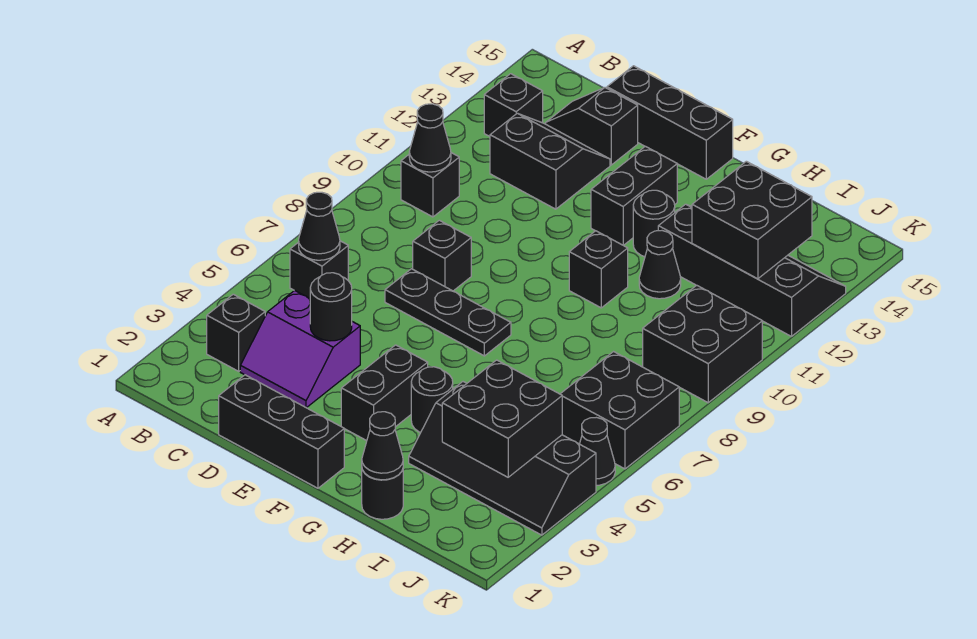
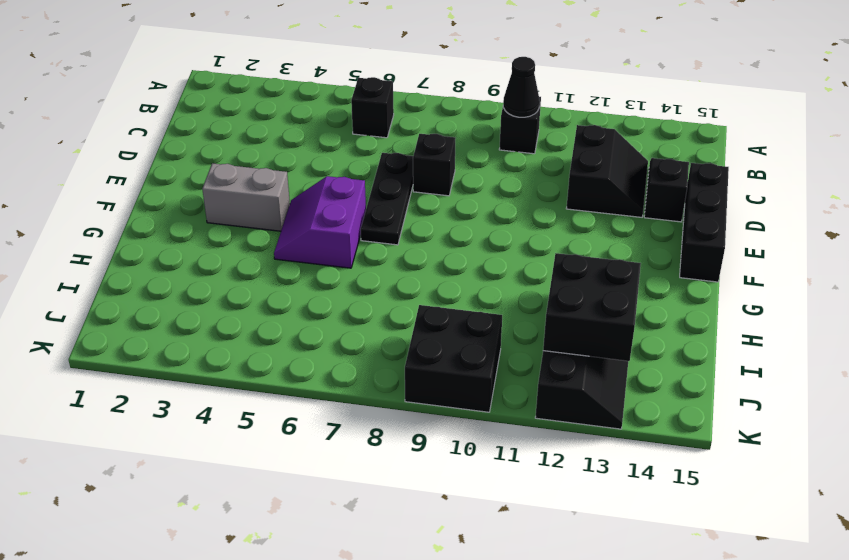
grey 1x2 brick [202,163,290,231] -> black 1x2 brick [341,345,428,441]
purple 2x2 slope [274,176,366,268] -> purple 2x2 slope moved to [240,290,360,408]
none -> black 1x1 brick [207,294,266,371]
none -> black 1x1 brick [484,74,543,137]
none -> black 1x3 brick [219,375,344,488]

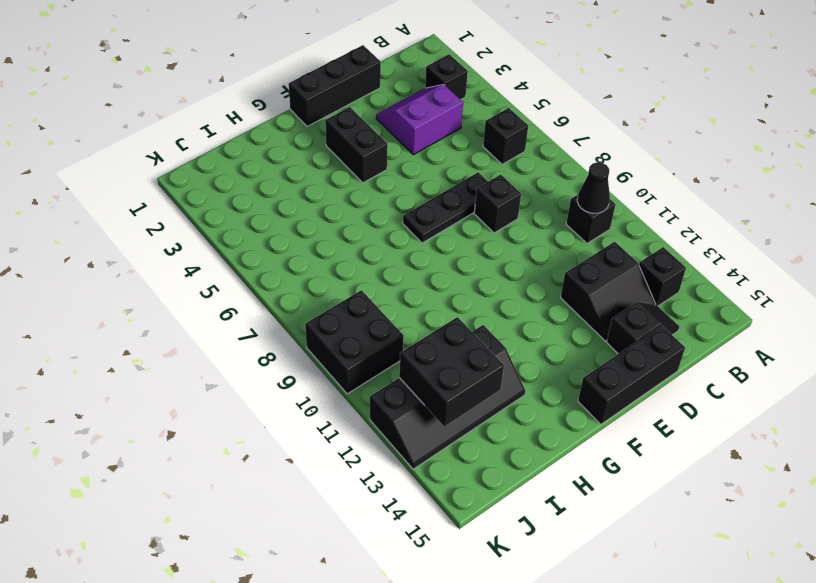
none -> black 1x2 brick [591,146,677,245]
none -> black 1x1 round brick [411,367,453,432]
none -> black 1x1 brick [569,231,628,308]

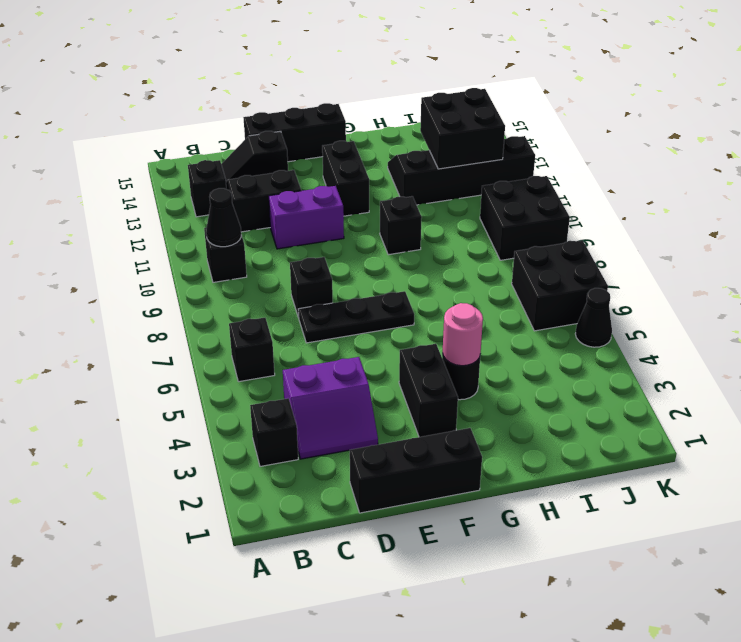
purple 1x2 brick [269,186,344,249] -> none
pink 1x1 round brick [443,303,483,366] -> none
none -> black 1x1 round brick [633,190,675,257]
none -> black 1x1 round brick [362,469,403,519]
none -> black 2x4 slope [409,382,596,535]

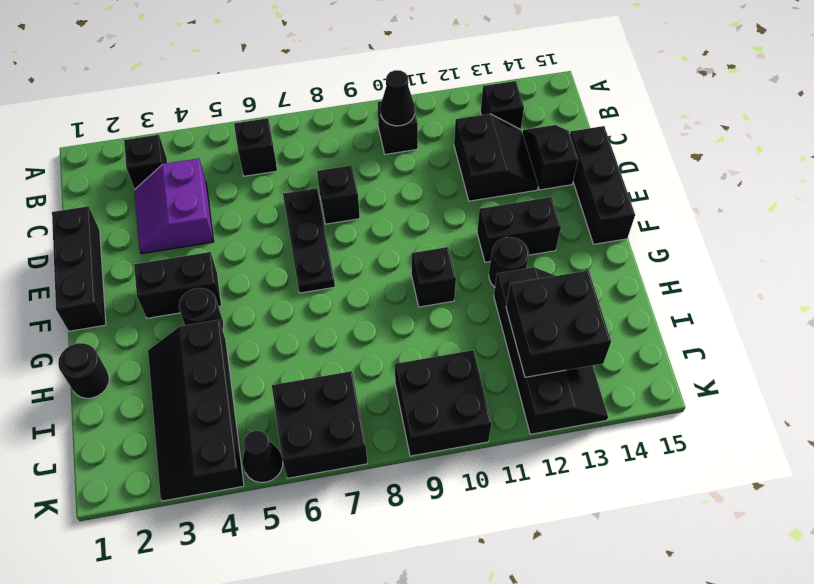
none -> black 1x1 cone [639,231,681,299]
none -> black 1x1 cone [299,192,340,260]
none -> black 1x1 round brick [310,273,352,341]

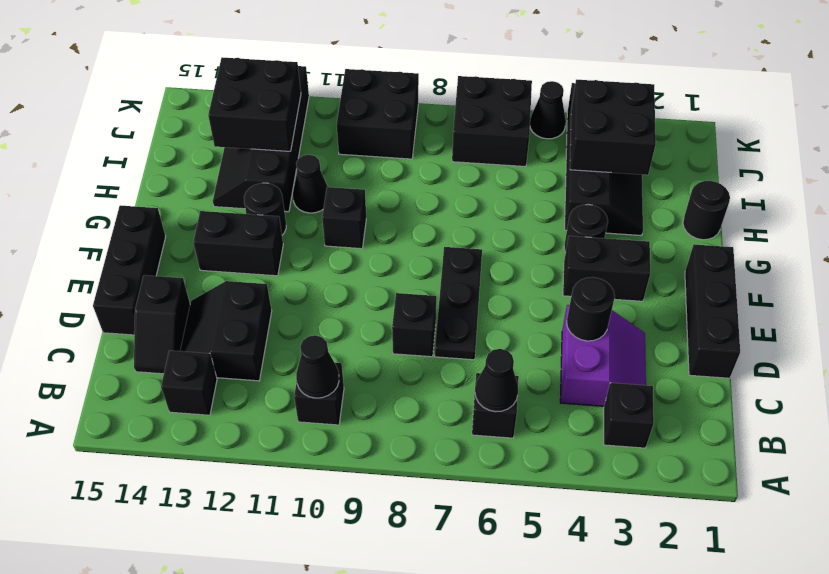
none -> black 1x1 cone [362,412,403,480]

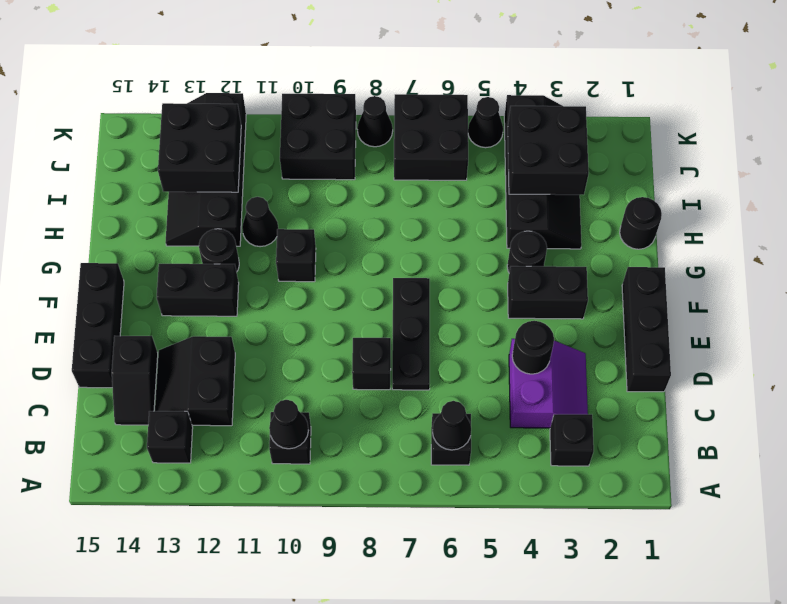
black 1x1 cone [357,96,393,147] -> black 1x1 cone moved to [362,412,403,480]

